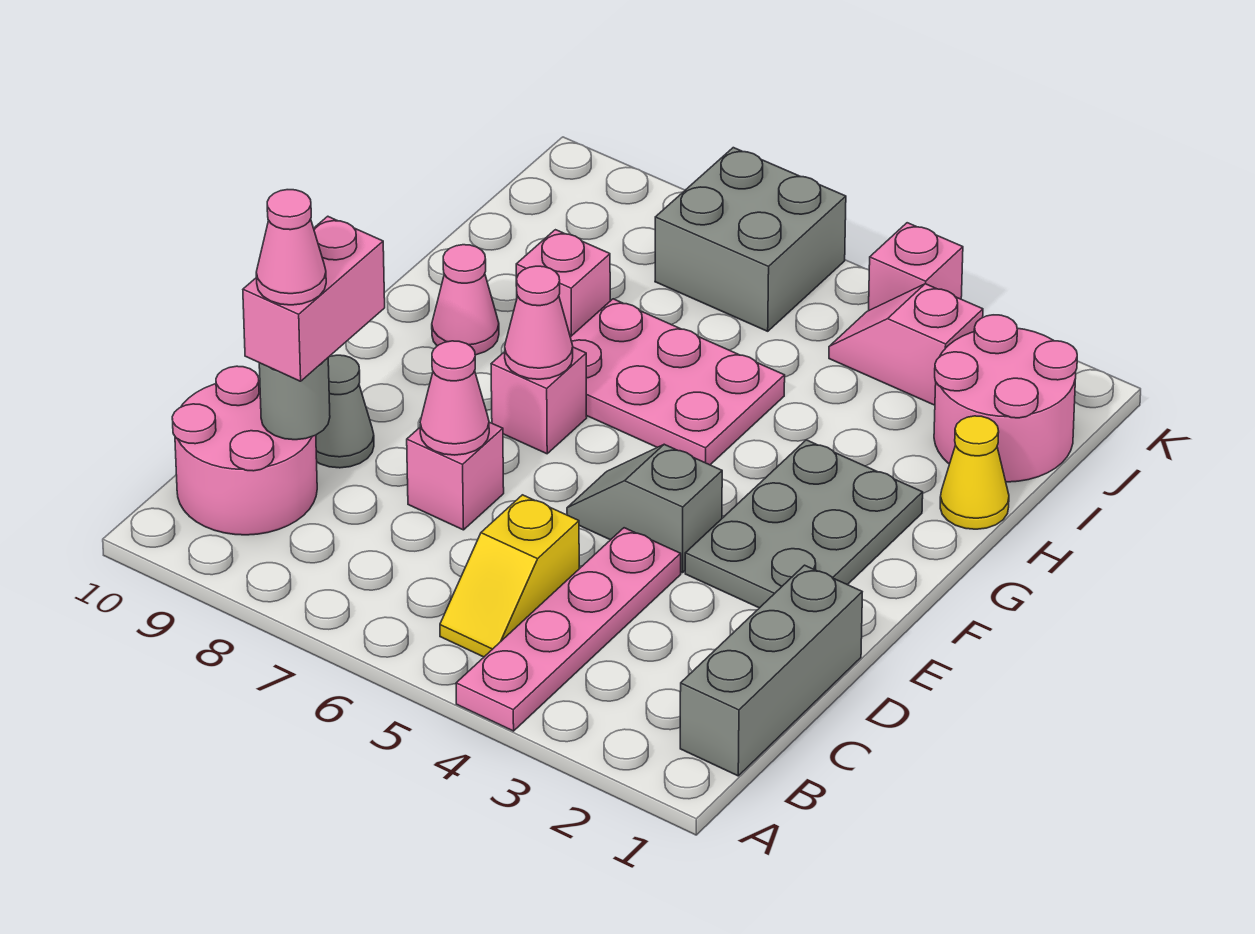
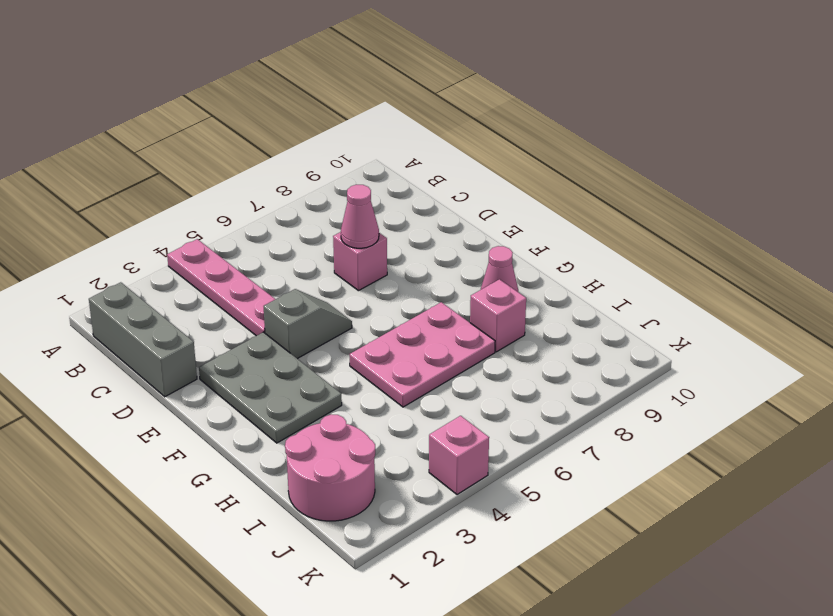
none -> yellow 1x2 slope [440,495,579,657]
none -> pink 2x2 round brick [172,366,317,535]
none -> grey 1x1 cone [316,355,374,468]

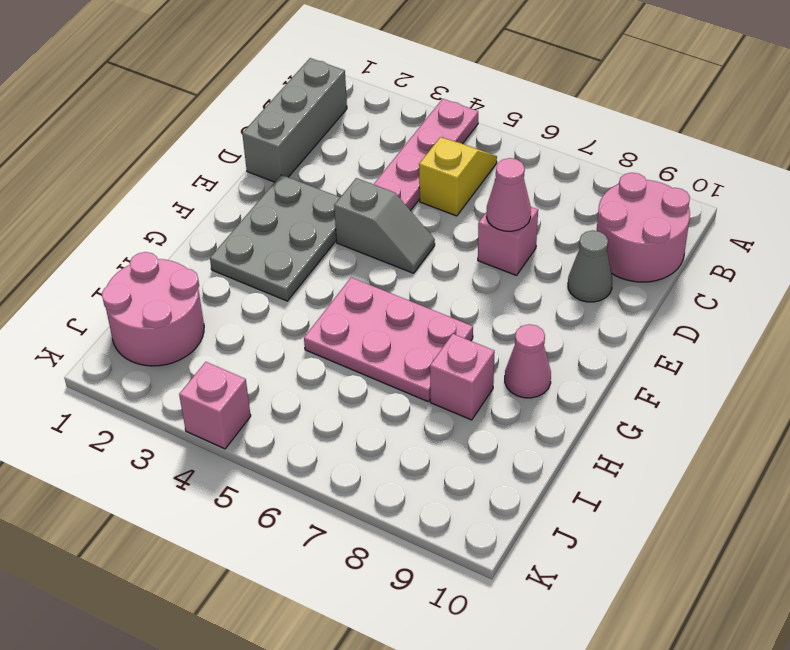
none -> pink 1x1 brick [491,347,587,454]
none -> yellow 1x1 cone [940,416,1009,529]
none -> pink 1x2 slope [829,284,983,405]

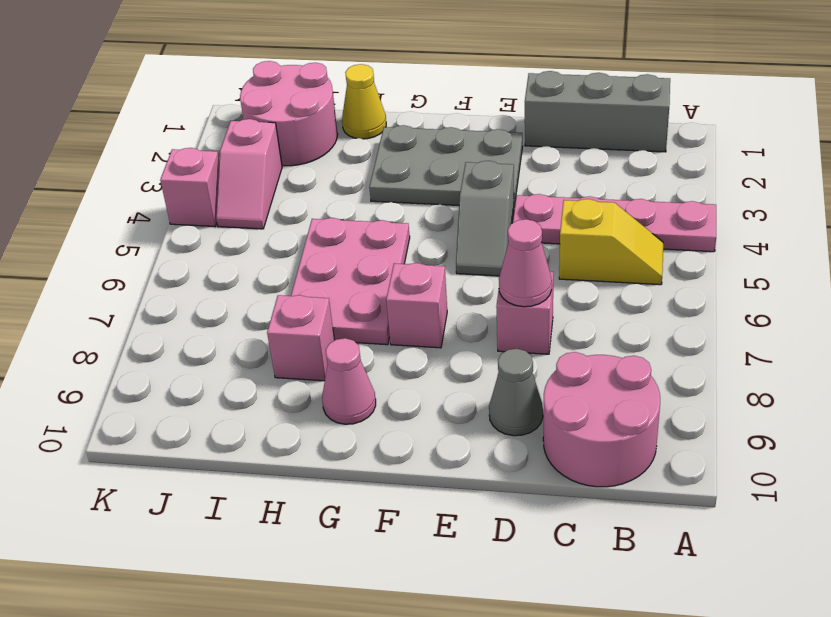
none -> grey 2x2 brick [655,148,846,331]
none -> grey 1x1 round brick [259,358,330,440]
none -> pink 1x1 cone [505,266,573,379]

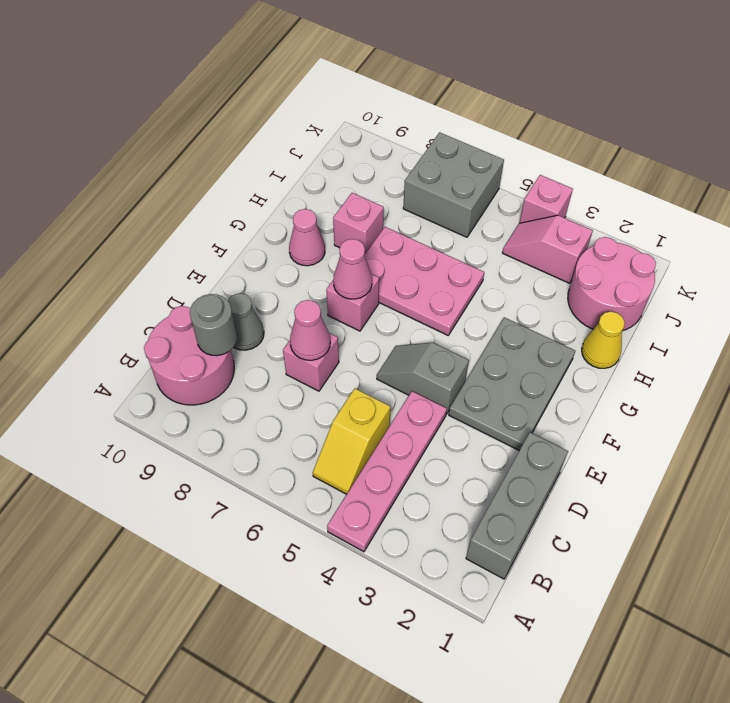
none -> pink 1x2 brick [243,216,385,381]
none -> pink 1x1 cone [256,190,326,305]

